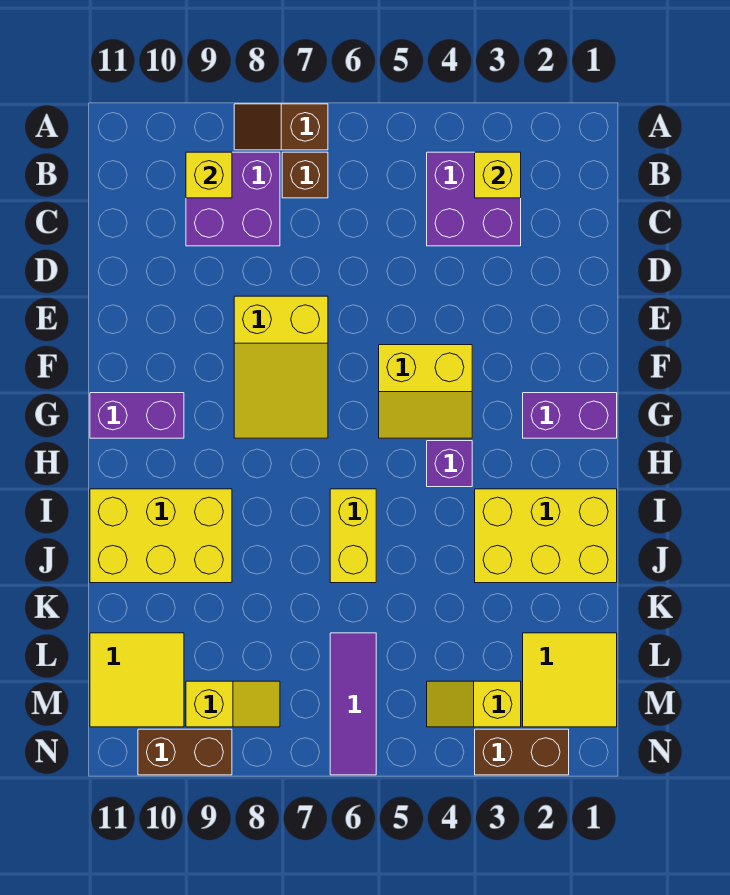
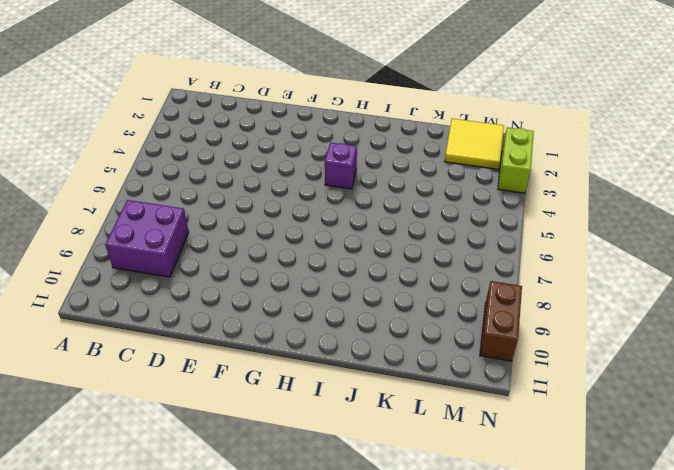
lime 1x2 brick [498,127,534,193] -> brown 1x2 brick [475,729,569,775]
none -> brown 1x2 slope [234,104,328,150]
none -> purple 2x2 brick [427,152,521,246]
none -> brown 1x1 brick [282,152,328,198]

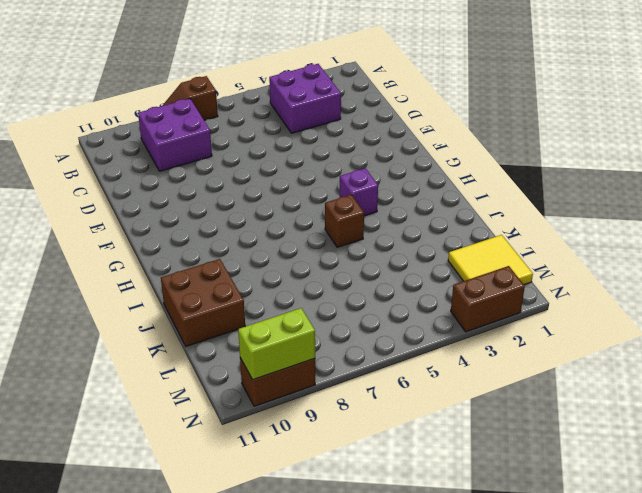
brown 1x1 brick [325,195,364,247] -> brown 1x1 brick moved to [282,152,328,198]
brown 2x2 brick [161,259,245,346] -> yellow 2x3 brick [90,489,232,583]
lime 1x2 brick [238,308,315,380] -> none
none -> yellow 2x3 slope [234,296,328,438]
none -> yellow 2x2 slope [379,345,472,438]
none -> purple 1x2 brick [523,393,617,438]

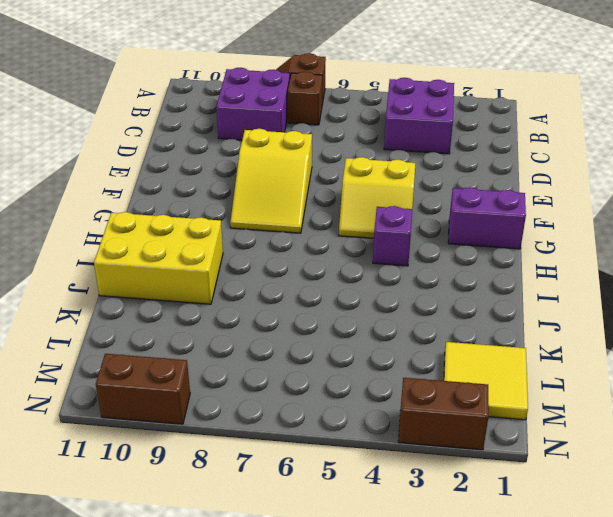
none -> purple 1x2 brick [90,393,184,438]
none -> yellow 2x3 brick [475,489,617,583]
none -> yellow 1x2 brick [330,489,376,583]

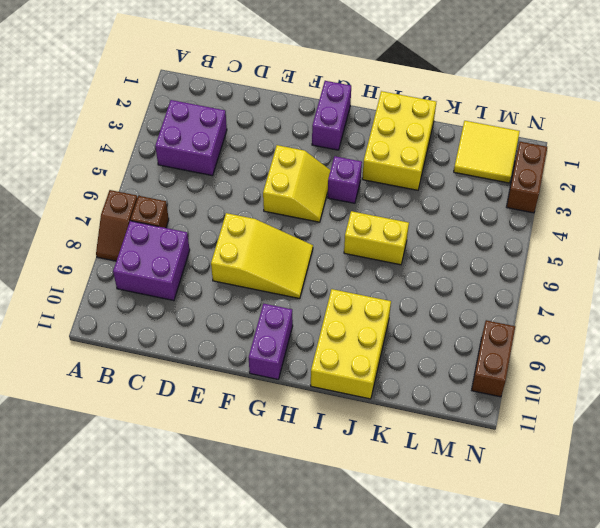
none -> purple 1x3 tile [330,633,376,775]
none -> yellow 2x2 tile [90,633,184,727]
none -> yellow 1x2 slope [427,681,521,727]

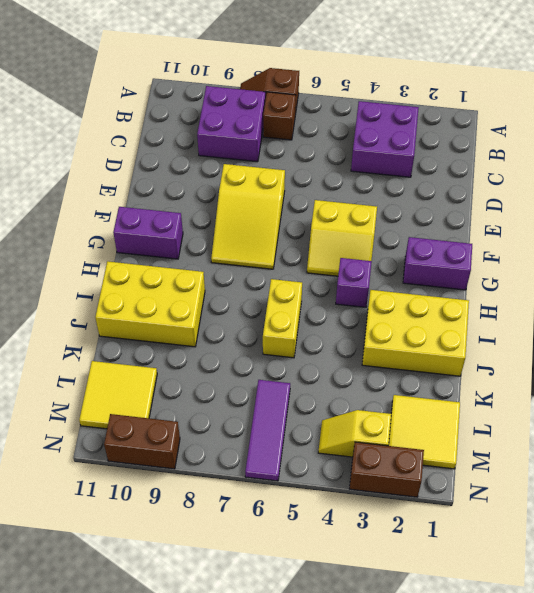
none -> yellow 1x2 slope [186,681,280,727]
none -> yellow 1x1 brick [475,152,521,198]
none -> yellow 1x1 brick [186,152,232,198]

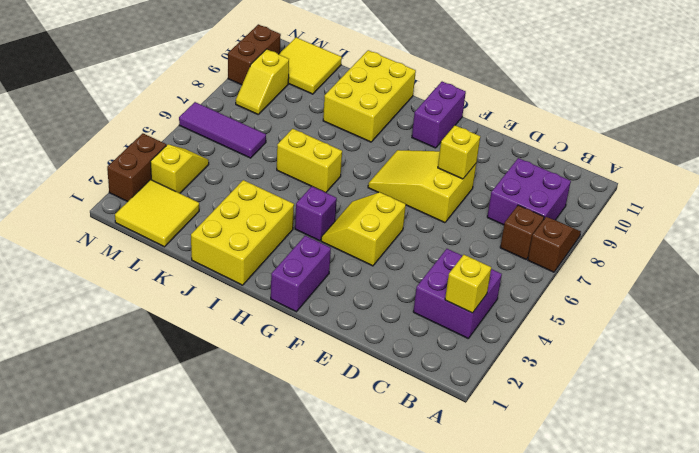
yellow 1x1 brick [438,125,480,179] -> yellow 1x1 brick moved to [186,152,232,198]

